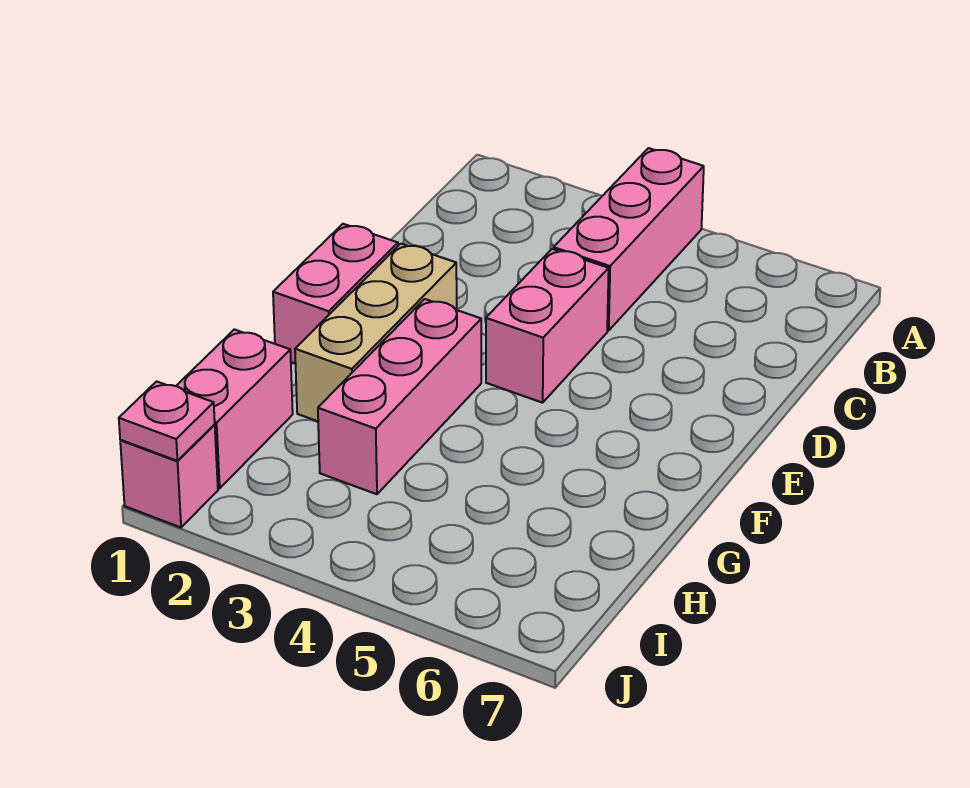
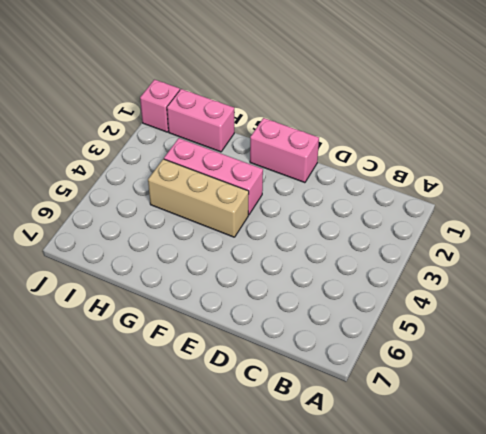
tan 1x3 brick [148,159,249,237] -> tan 1x3 brick moved to [295,244,457,421]
none -> pink 1x3 brick [554,148,704,331]
none -> pink 1x2 brick [486,249,609,403]

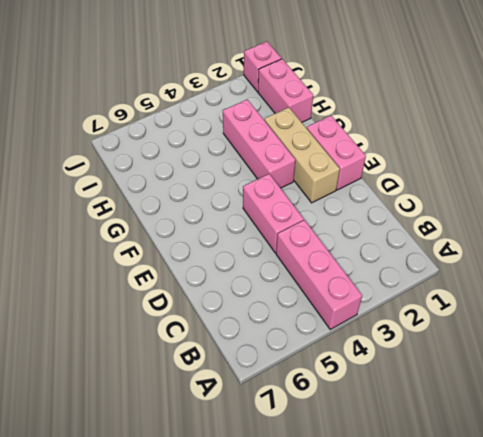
none -> pink 1x1 plate [119,381,215,461]

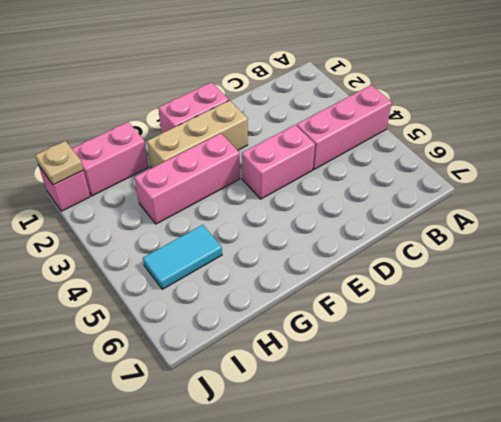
cyan 1x2 tile [143,225,222,289] -> none
tan 1x1 plate [35,141,83,185] -> pink 1x1 plate [119,381,215,461]

